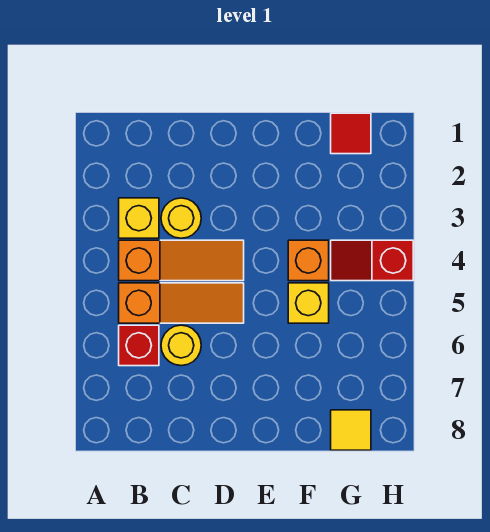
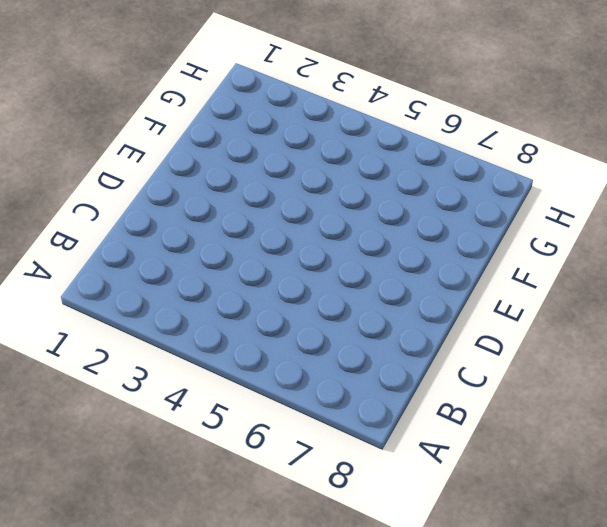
none -> yellow 1x1 brick [119,198,159,238]
none -> orange 1x3 slope [119,240,244,281]

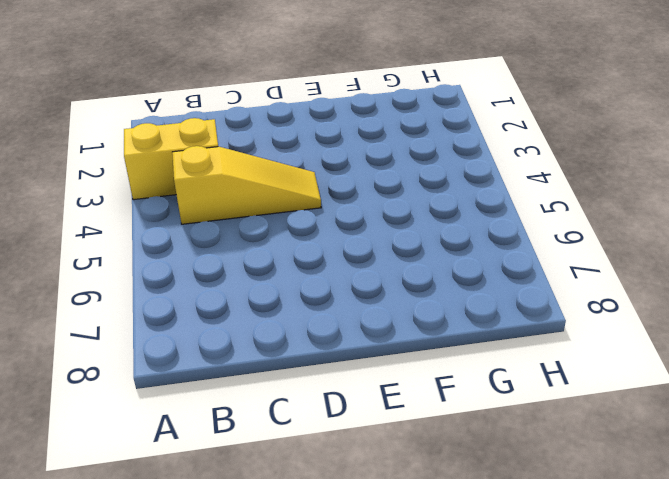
yellow 1x2 brick [124,118,218,200] -> yellow 1x1 brick [119,198,159,238]
yellow 1x3 slope [172,146,321,224] -> orange 1x3 slope [119,240,244,281]
none -> orange 1x3 slope [119,283,244,323]
none -> red 1x1 brick [119,325,159,366]

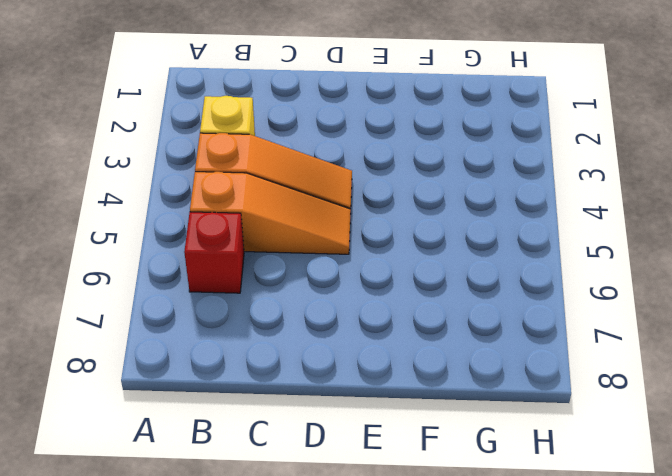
none -> yellow 1x1 round brick [161,198,201,238]
none -> yellow 1x1 round brick [161,325,201,366]

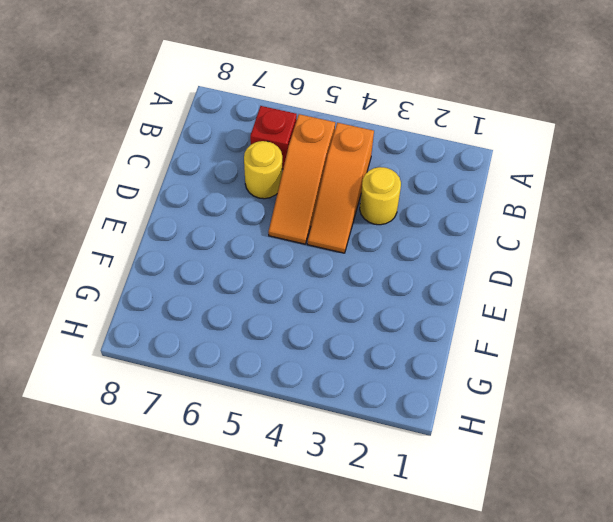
none -> yellow 1x1 brick [119,198,159,238]
none -> orange 1x1 brick [288,240,329,281]

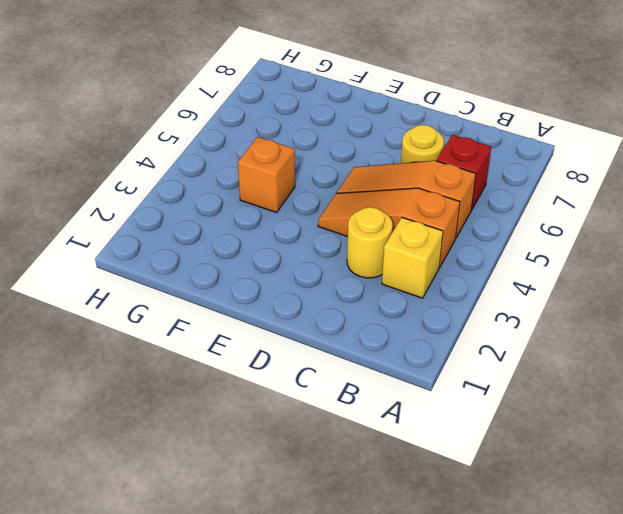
none -> yellow 1x1 brick [288,283,329,323]
none -> red 1x1 tile [331,113,371,154]

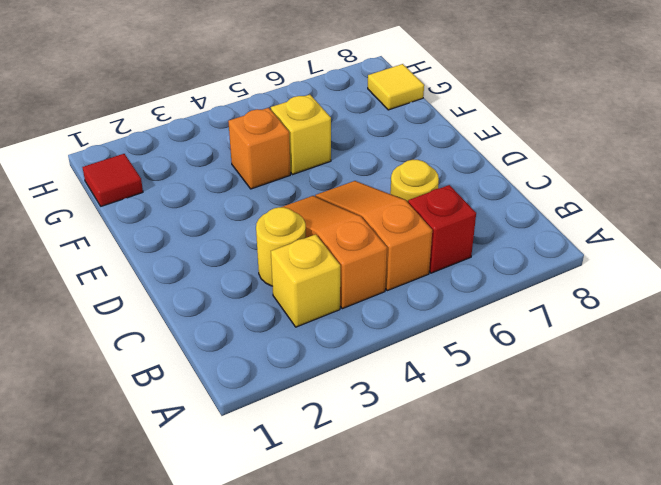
none -> red 1x2 slope [331,240,413,281]

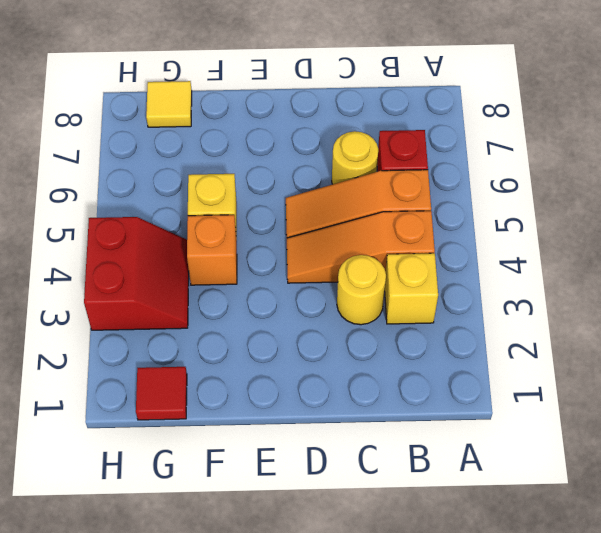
red 2x2 slope [84,217,189,330] -> red 1x2 slope [331,240,413,281]

